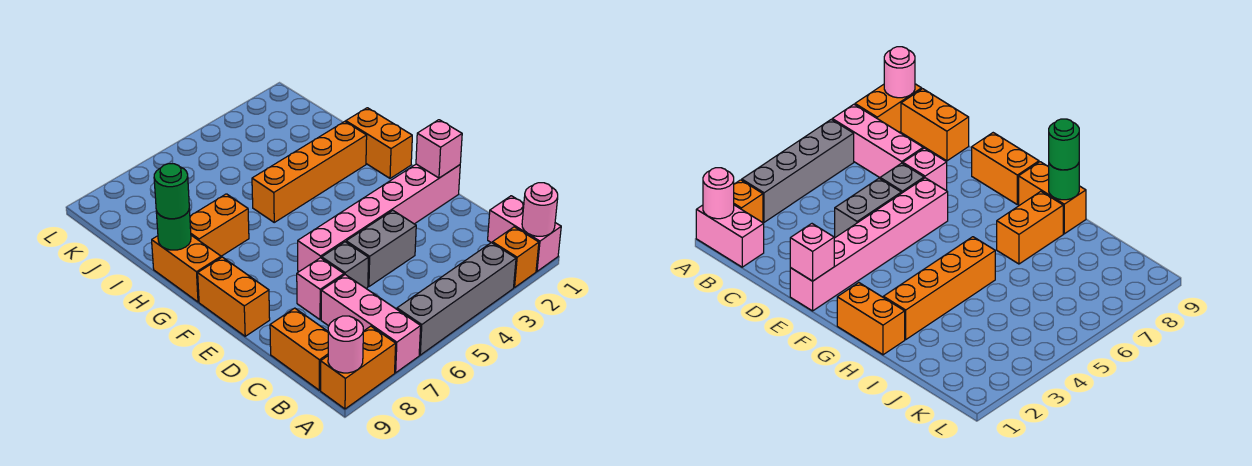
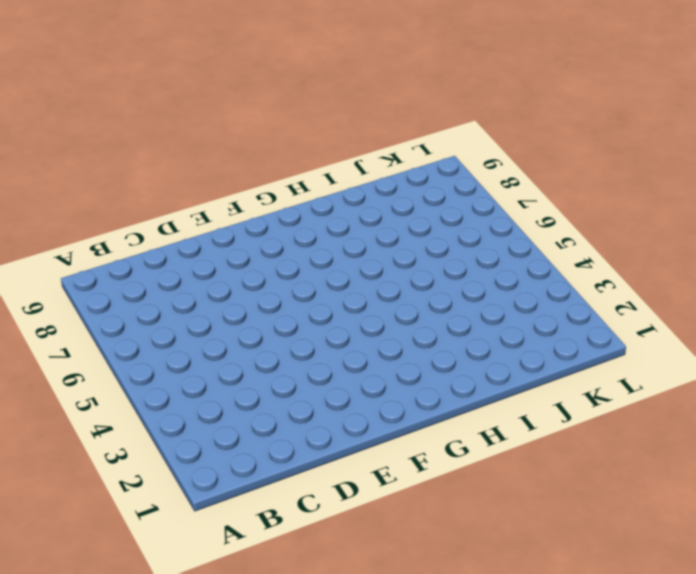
none -> pink 1x2 brick [488,196,561,271]
none -> orange 1x1 brick [492,227,539,288]
none -> grey 1x4 brick [397,243,516,355]

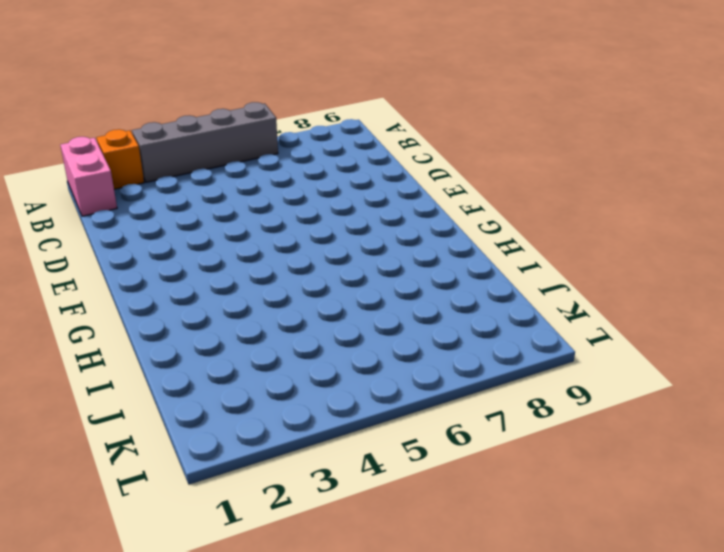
none -> pink 1x3 brick [321,275,421,373]
none -> orange 1x2 brick [321,326,396,409]
none -> orange 1x2 brick [270,308,328,390]

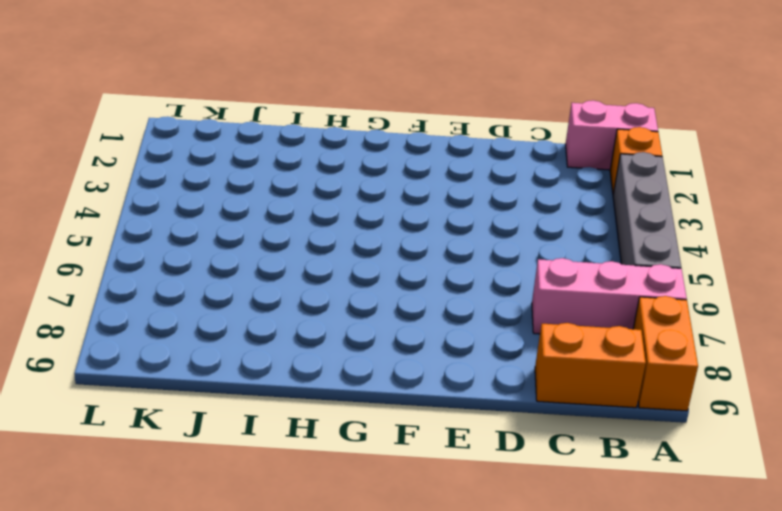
none -> grey 1x2 brick [346,211,416,286]
none -> grey 1x1 brick [322,242,369,288]
none -> pink 1x1 brick [297,258,344,320]

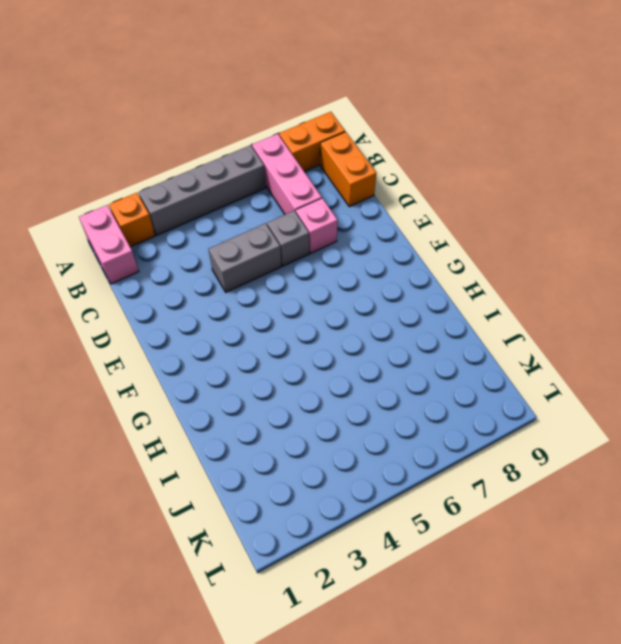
none -> pink 1x6 brick [298,164,460,271]
none -> orange 1x2 brick [198,257,270,336]
none -> orange 1x2 brick [346,108,412,178]

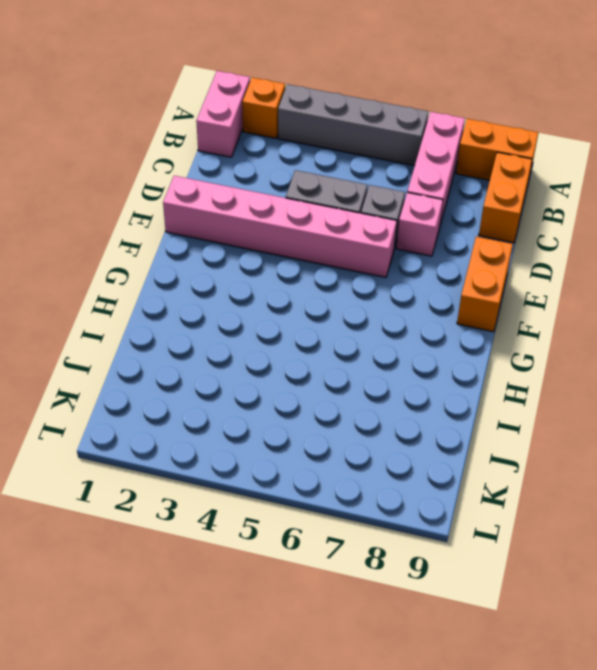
none -> orange 1x2 brick [346,108,412,178]
none -> orange 1x2 brick [152,235,221,302]
none -> orange 1x4 brick [252,121,367,222]

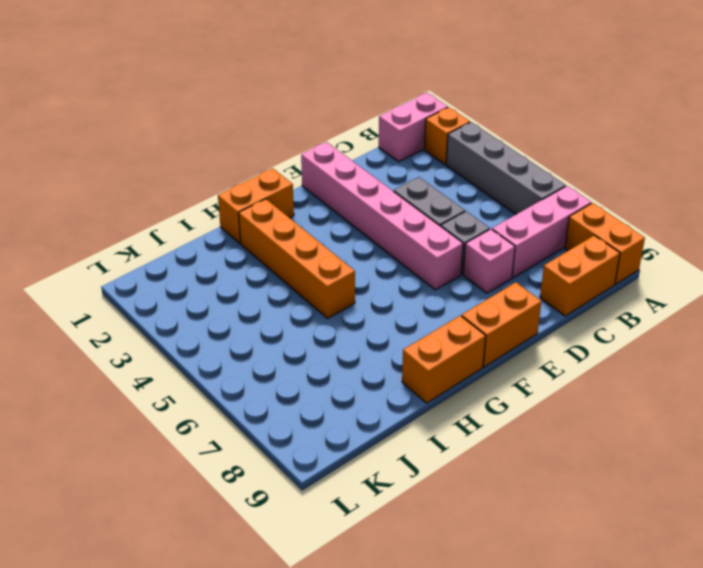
none -> orange 1x2 brick [190,194,249,256]
none -> pink 1x1 round brick [522,183,558,236]
none -> pink 1x1 round brick [328,316,363,373]

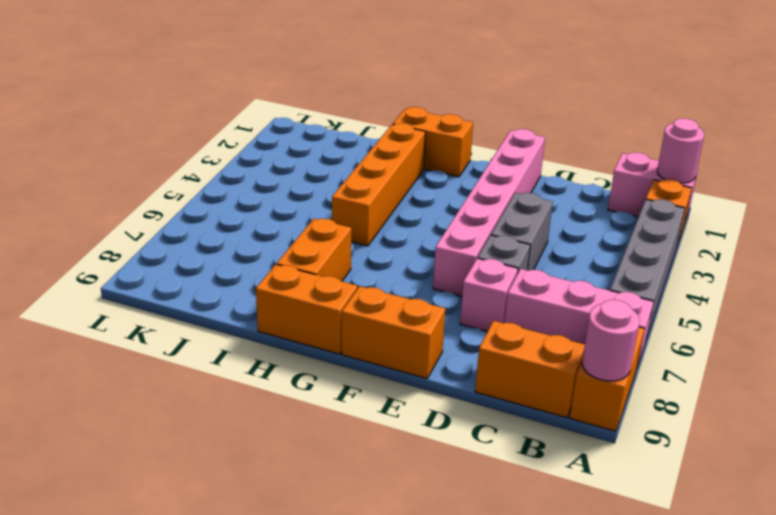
none -> pink 1x1 brick [416,120,462,178]
none -> green 1x1 round brick [156,209,191,250]
none -> green 1x1 round brick [154,164,189,219]

